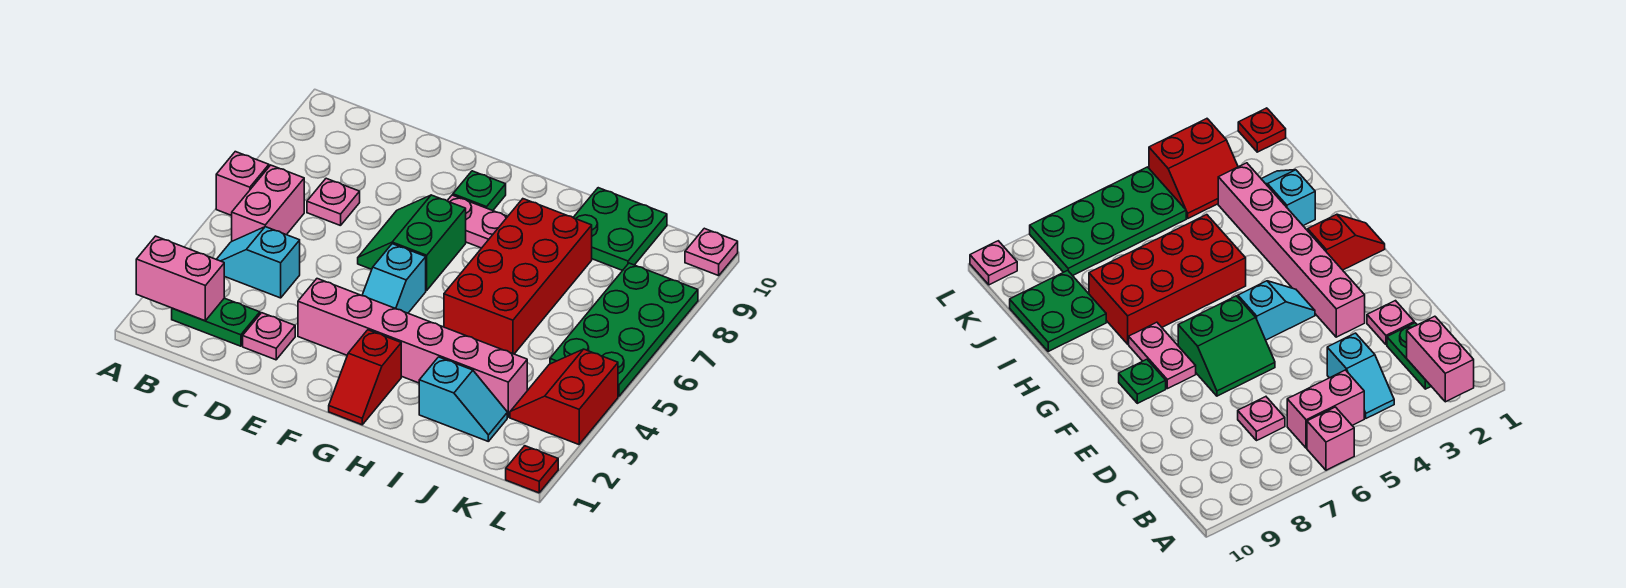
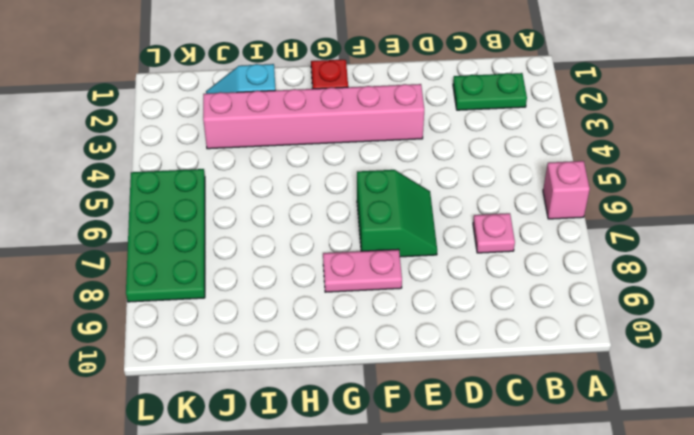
none -> cyan 1x2 slope [217,227,300,298]
none -> pink 1x2 brick [232,165,304,241]
none -> pink 1x1 plate [243,313,295,360]

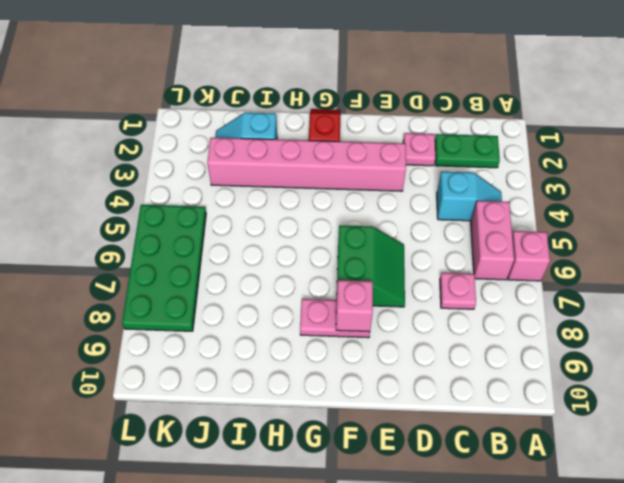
pink 1x1 brick [336,280,373,332] -> none
none -> cyan 1x2 slope [362,244,426,313]
none -> green 1x1 plate [453,171,506,211]
none -> red 2x4 brick [444,199,592,354]

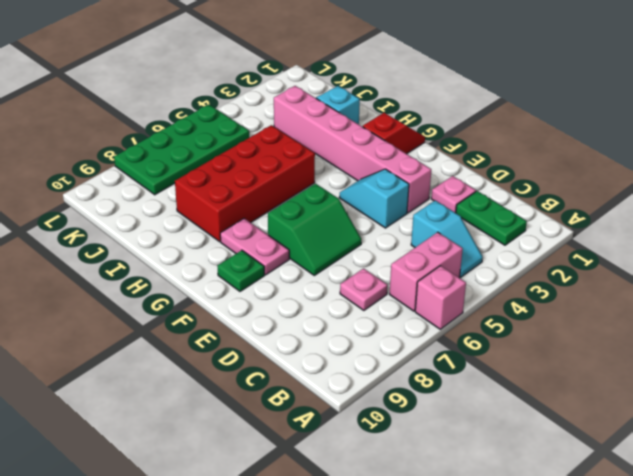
cyan 1x2 slope [339,169,409,228] -> cyan 1x2 slope turned to [362,244,426,313]
none -> green 2x2 plate [573,188,667,271]
none -> red 2x2 slope [510,349,618,444]
none -> red 1x1 plate [506,446,558,493]

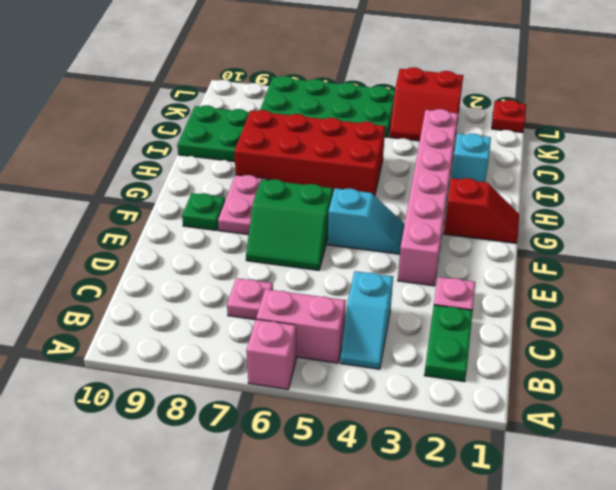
none -> pink 1x1 plate [685,228,738,276]
none -> pink 1x2 brick [136,236,224,321]

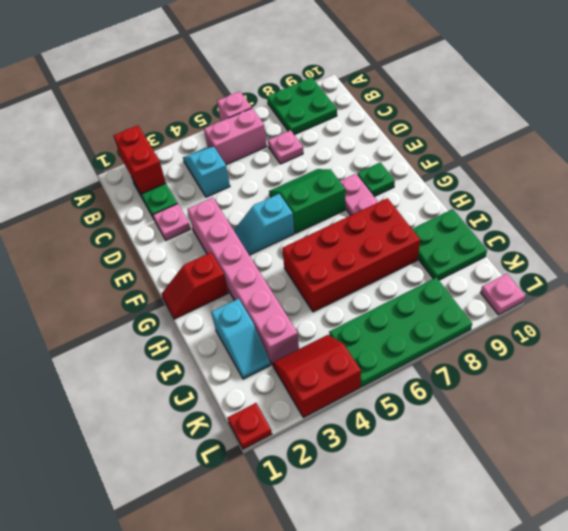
red 1x2 brick [114,125,166,194] -> pink 1x2 brick [136,236,224,321]
green 2x2 plate [267,77,337,135] -> none

